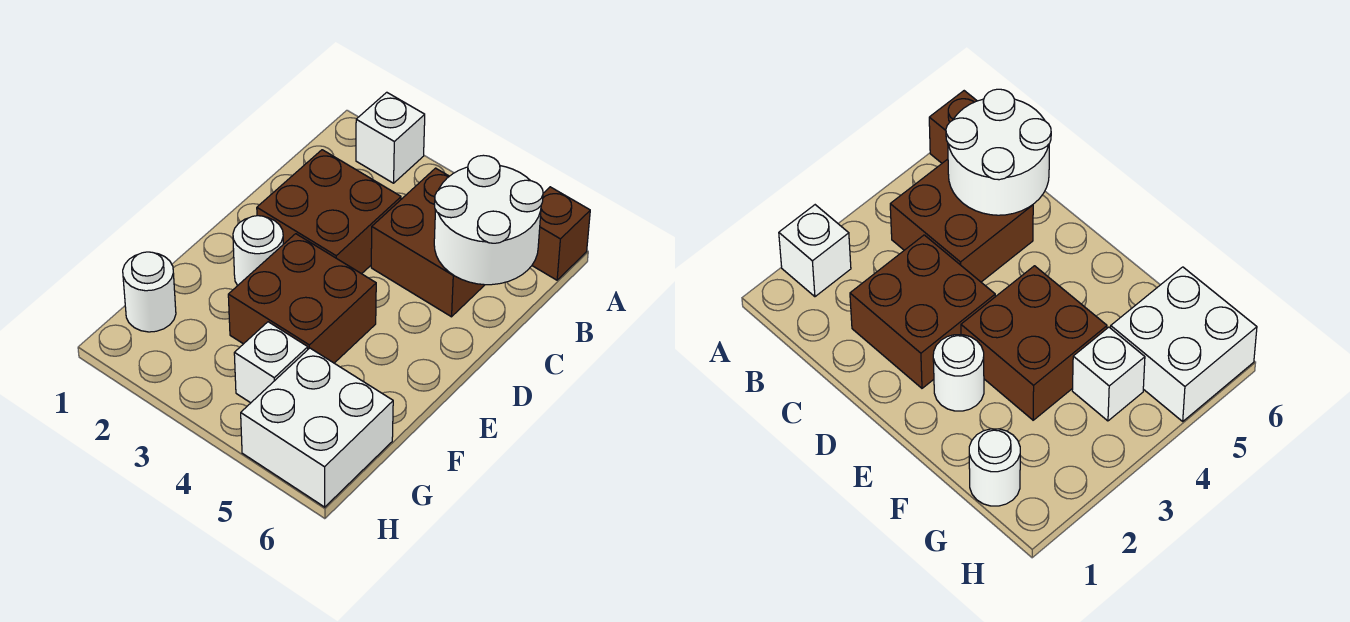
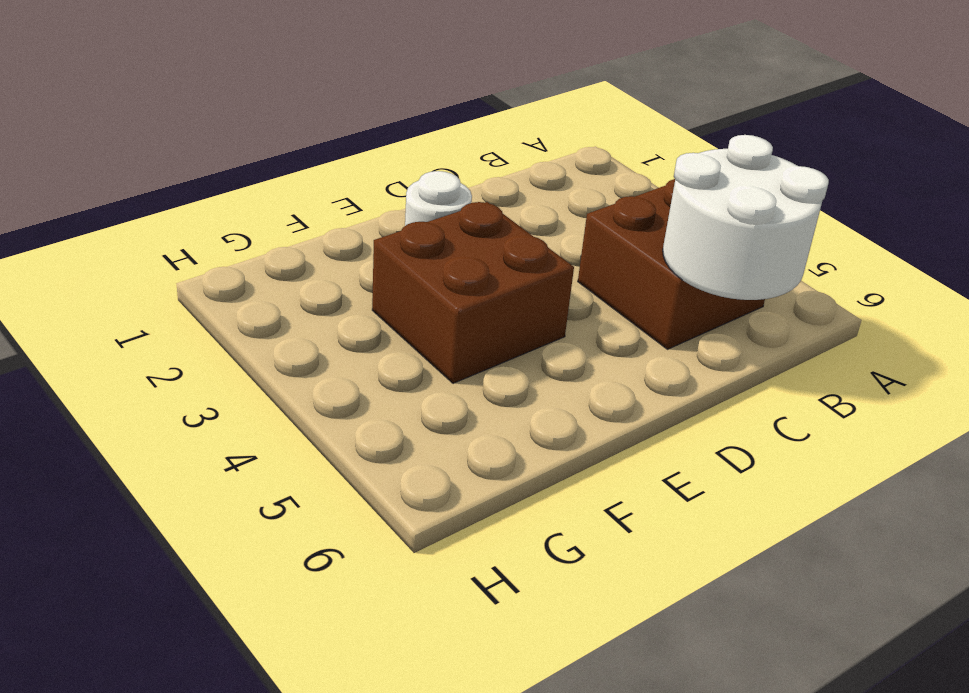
none -> white 1x1 brick [356,92,425,183]
none -> brown 1x1 brick [532,187,590,280]

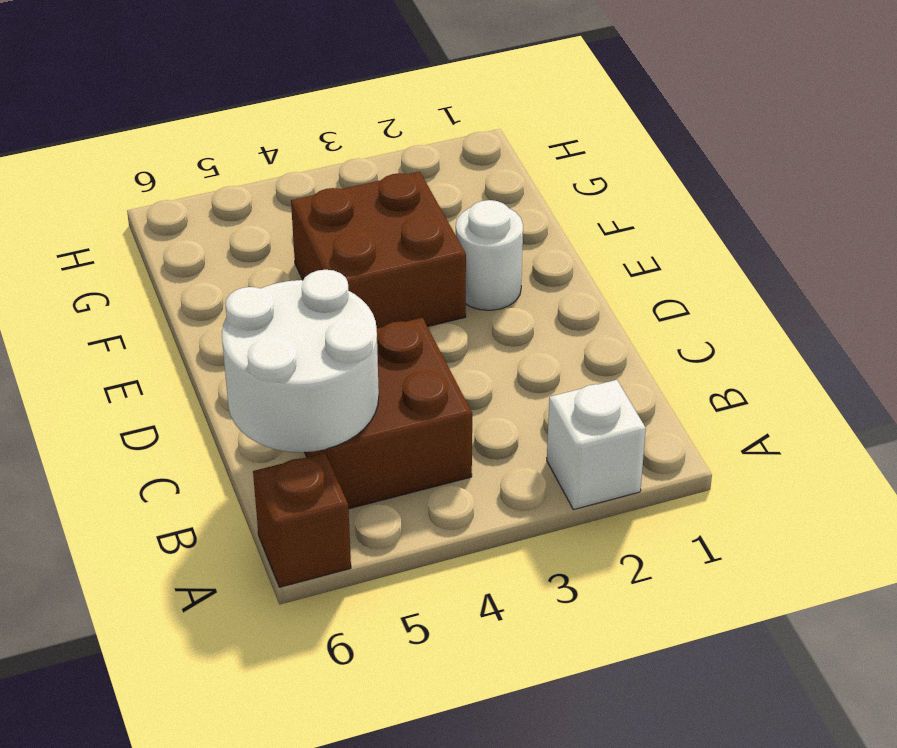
none -> brown 2x2 brick [257,150,401,274]
none -> white 1x1 round brick [123,252,176,332]

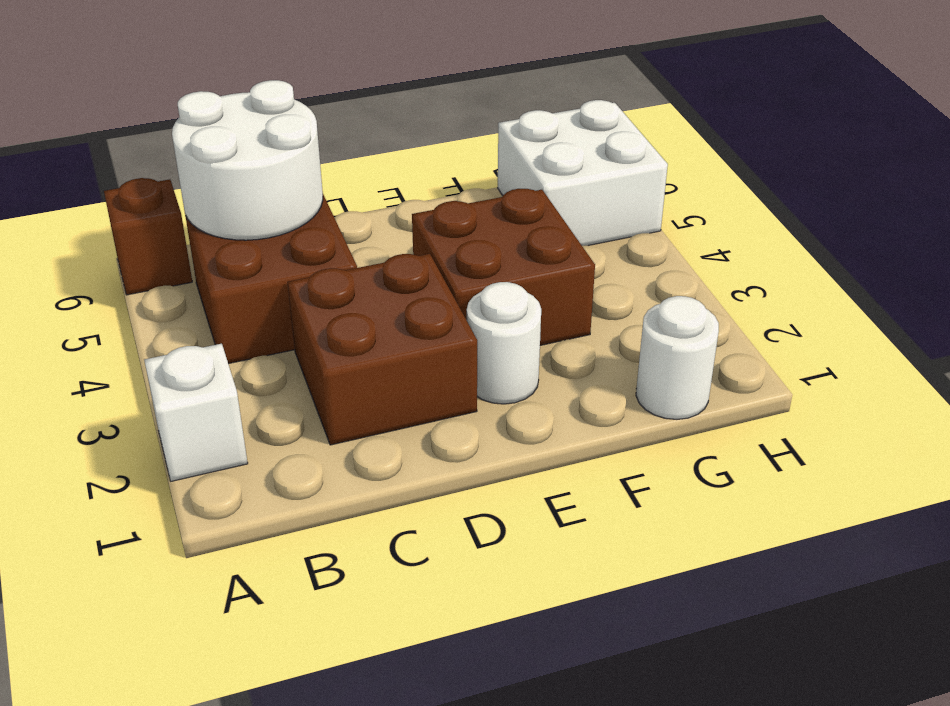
none -> white 1x1 brick [234,322,308,403]

